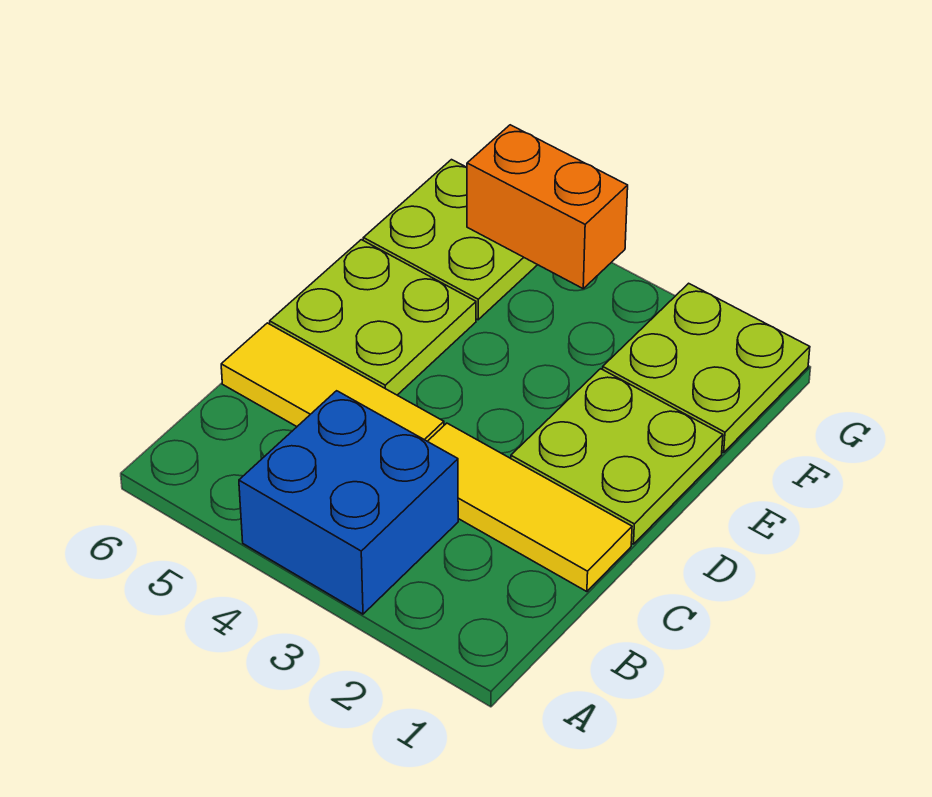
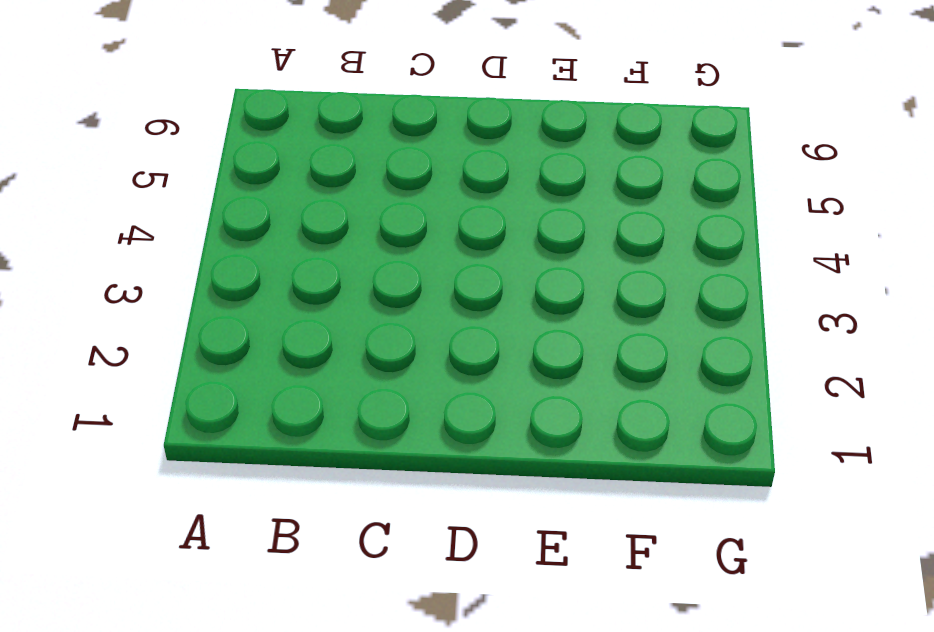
none -> blue 2x2 brick [239,391,458,614]
none -> yellow 1x3 tile [428,423,632,592]

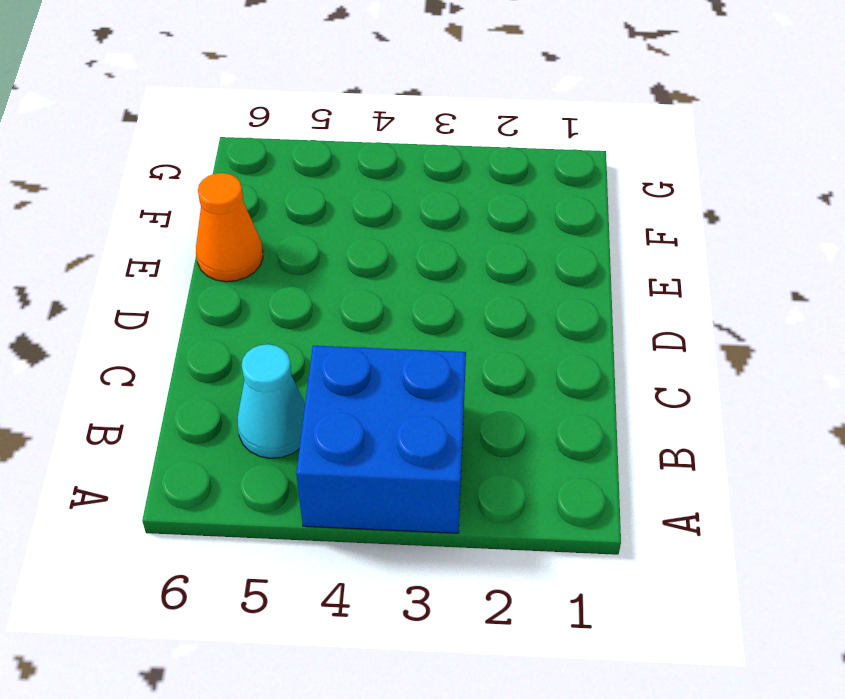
cyan 1x1 cone [237,344,305,458] -> none
orange 1x1 cone [196,173,263,282] -> lime 2x2 plate [270,240,476,395]
none -> yellow 1x3 tile [428,423,632,592]
none -> yellow 1x3 tile [221,323,444,441]

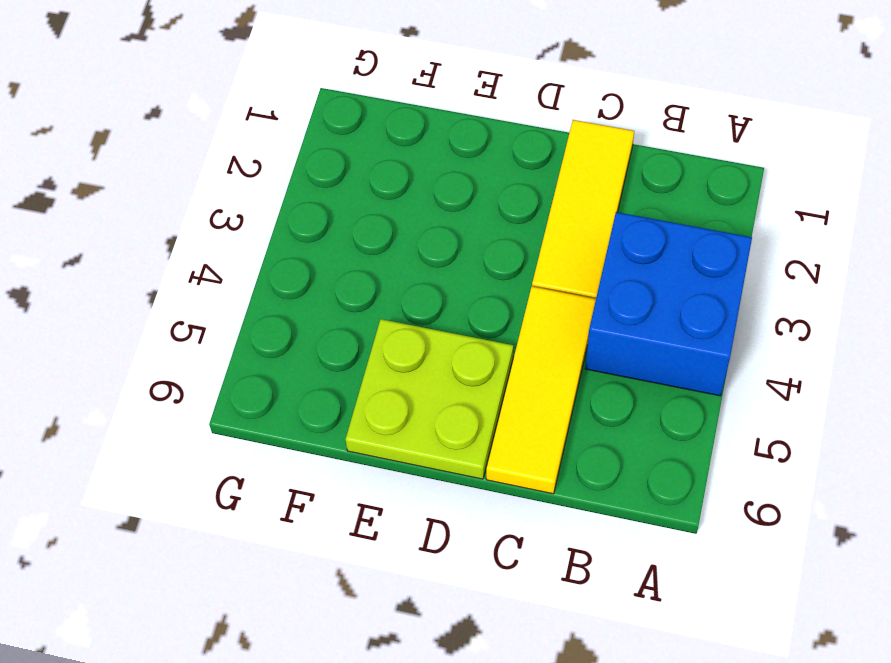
none -> lime 2x2 plate [511,369,723,544]
none -> lime 2x2 plate [603,283,810,453]

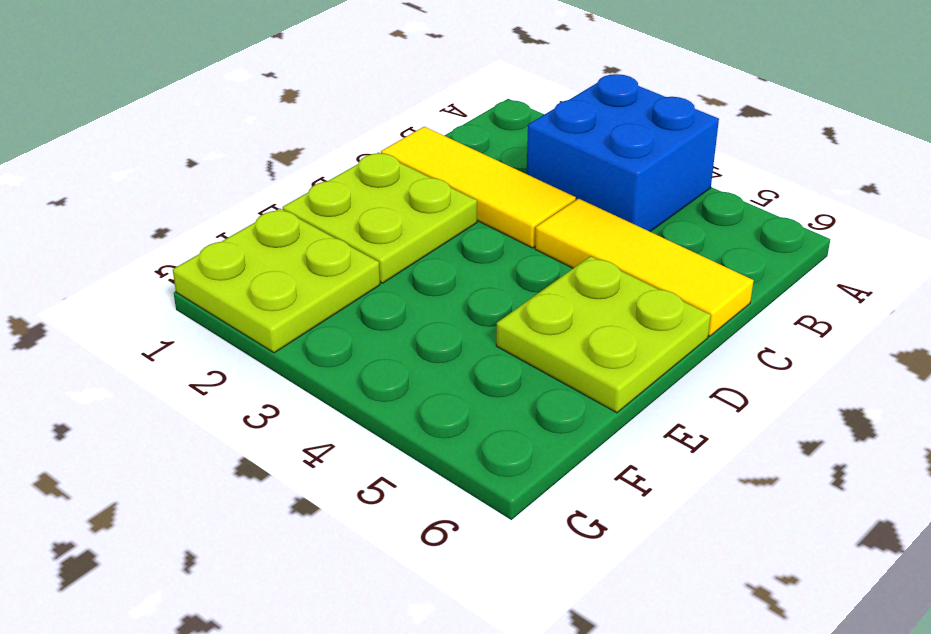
none -> lime 2x2 plate [363,160,537,320]
none -> orange 1x2 brick [467,125,628,288]

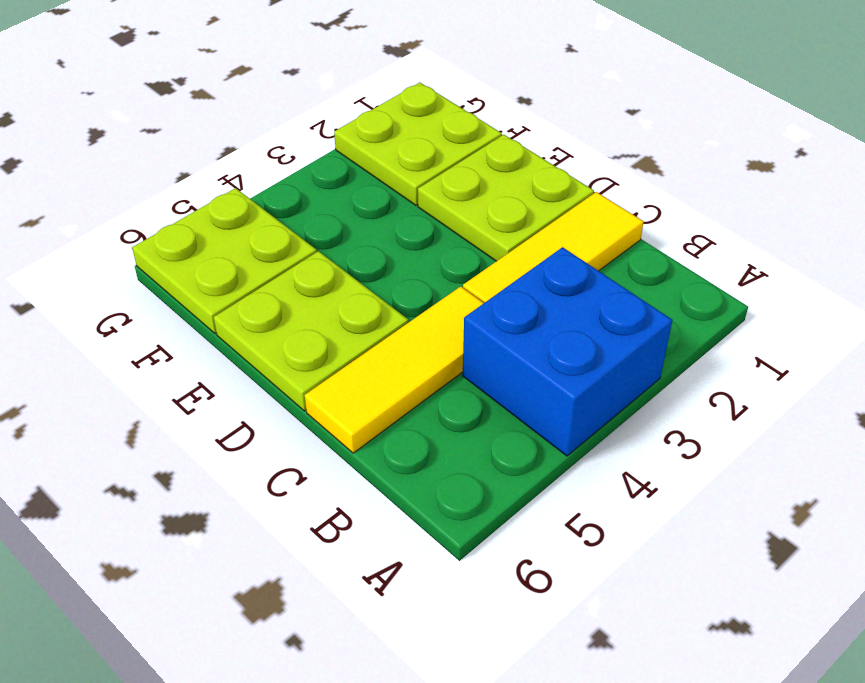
none -> orange 1x2 brick [467,125,628,288]

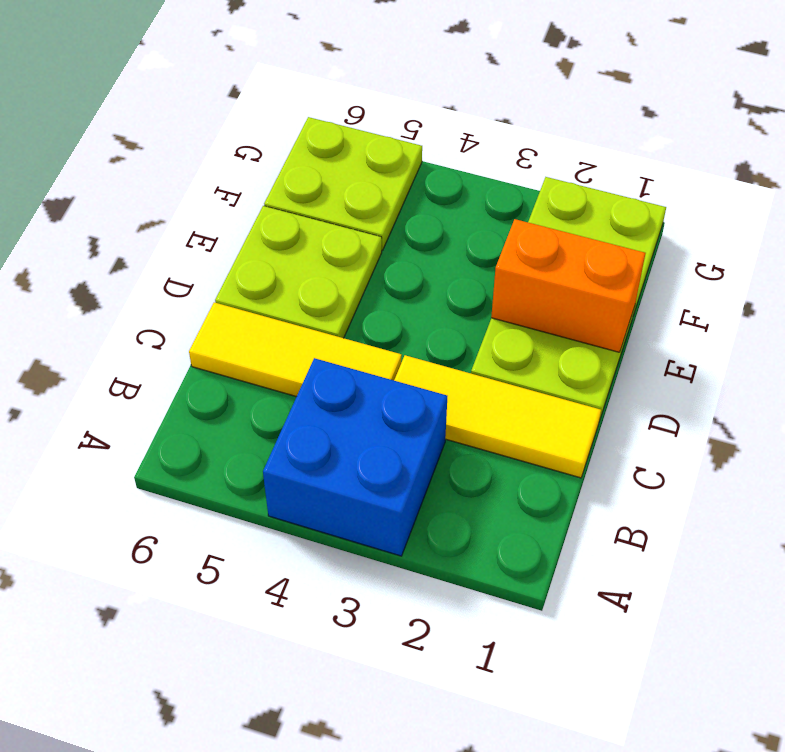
orange 1x2 brick [491,219,645,352] -> orange 1x2 brick moved to [467,125,628,288]

